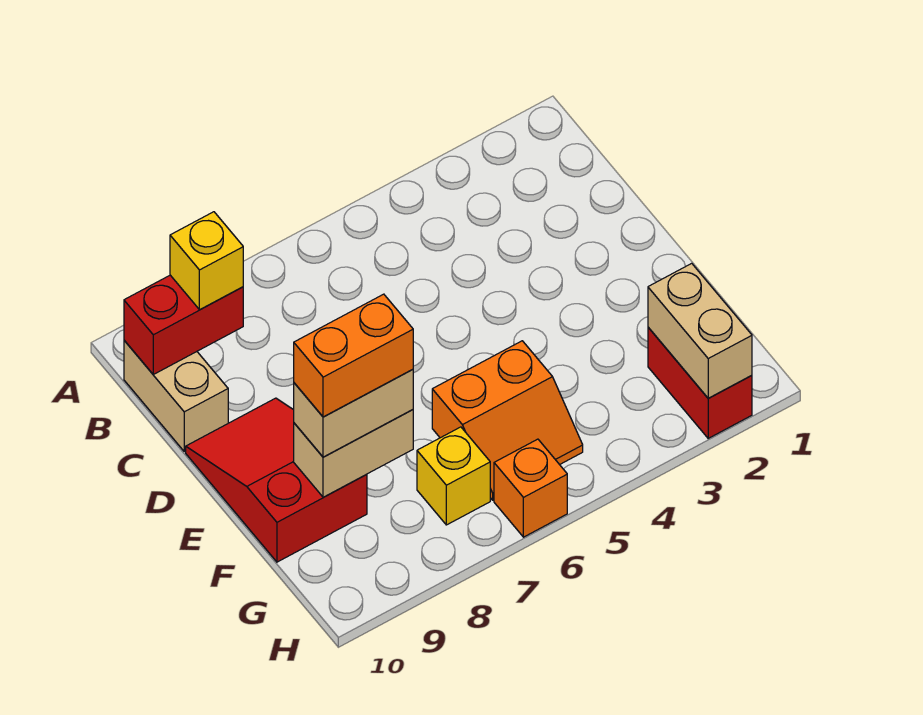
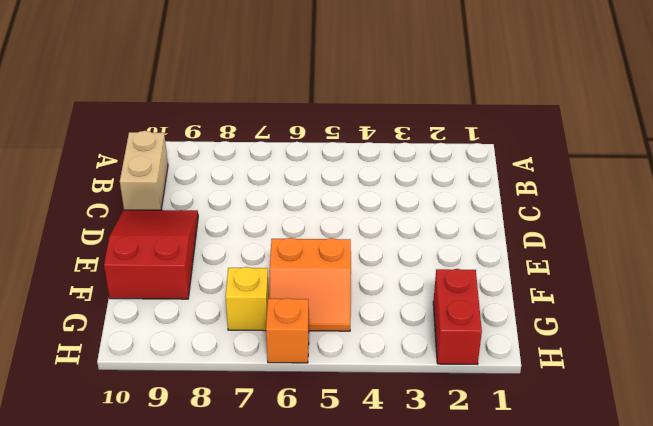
none -> red 1x2 brick [124,275,243,374]
none -> tan 1x2 brick [294,410,413,497]
none -> tan 1x2 brick [648,263,752,398]

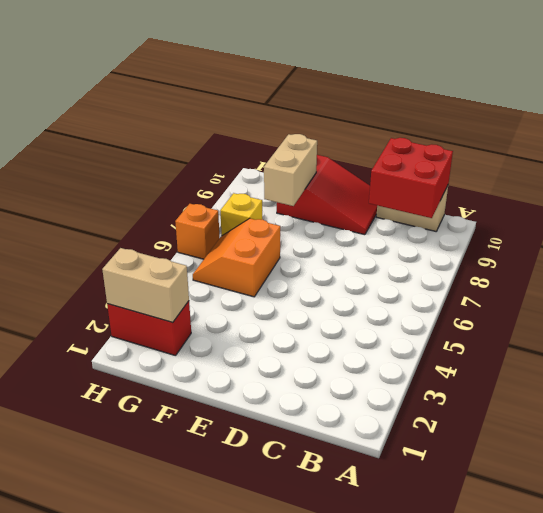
red 2x2 brick [369,138,453,218] -> red 1x2 brick [124,275,243,374]
none -> yellow 1x1 brick [170,212,243,310]
none -> tan 1x2 brick [294,370,413,457]
none -> orange 1x2 brick [294,294,413,417]

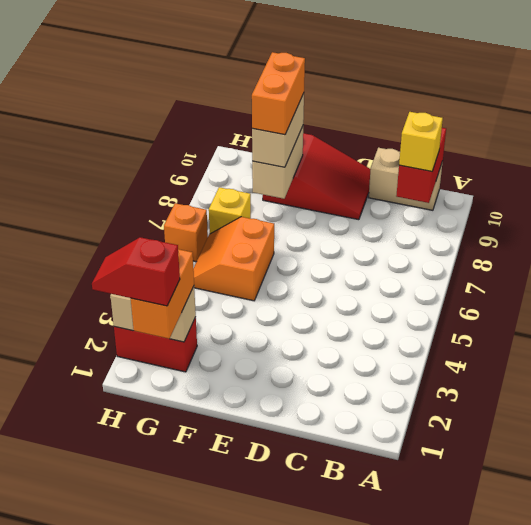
orange 1x2 brick [131,249,194,339] -> none
red 1x2 slope [92,237,180,306] -> none

